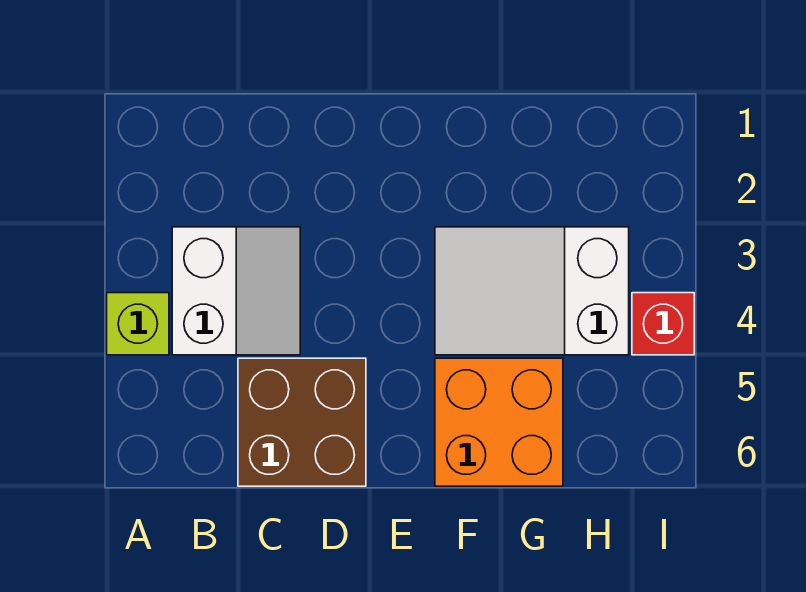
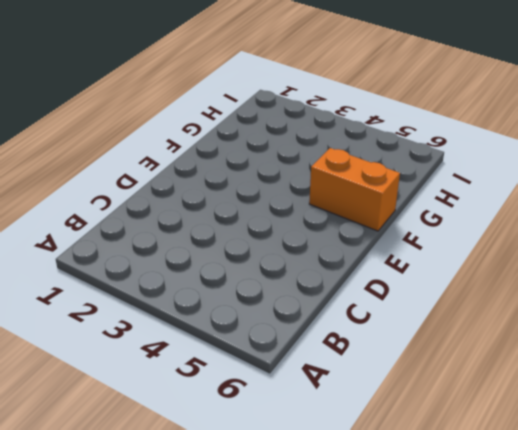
orange 1x2 brick [309,148,400,231] -> orange 2x2 brick [435,358,563,486]
none -> lime 1x1 brick [107,293,169,355]
none -> white 2x2 slope [172,227,300,355]

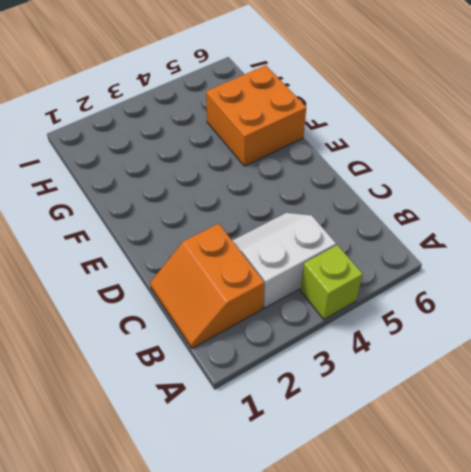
orange 2x2 slope [150,224,264,348] -> none
none -> brown 2x2 brick [238,358,366,486]
none -> white 2x3 slope [435,227,629,355]

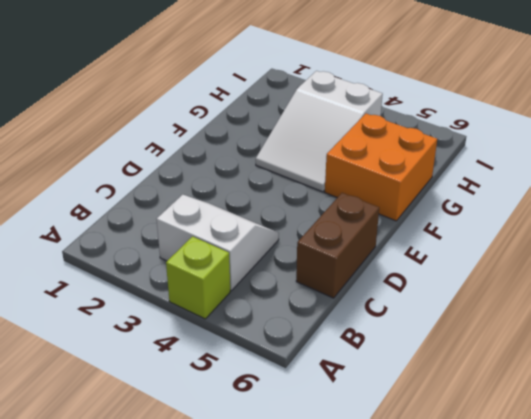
brown 1x2 brick [296,193,379,298] -> brown 2x2 brick [238,358,366,486]
none -> red 1x1 brick [632,293,694,355]

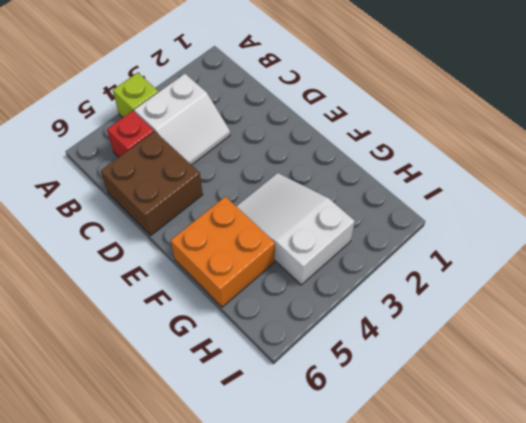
red 1x1 brick [107,111,154,157] -> red 1x1 brick moved to [632,293,694,355]

